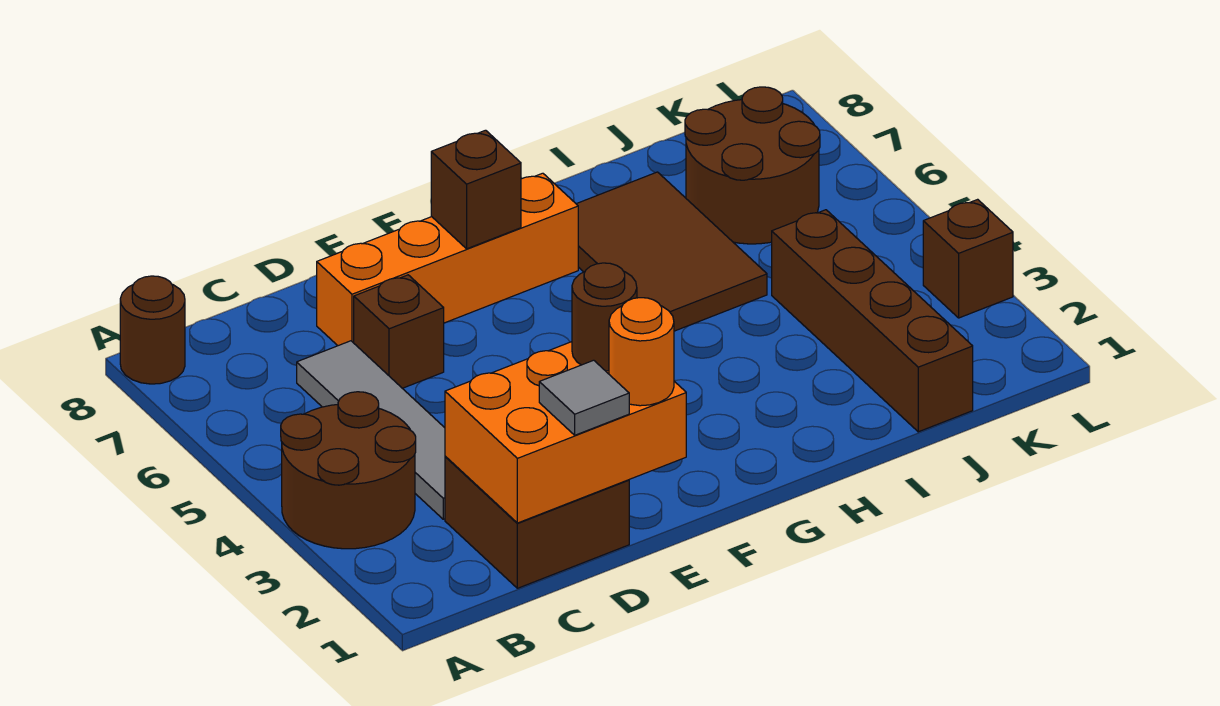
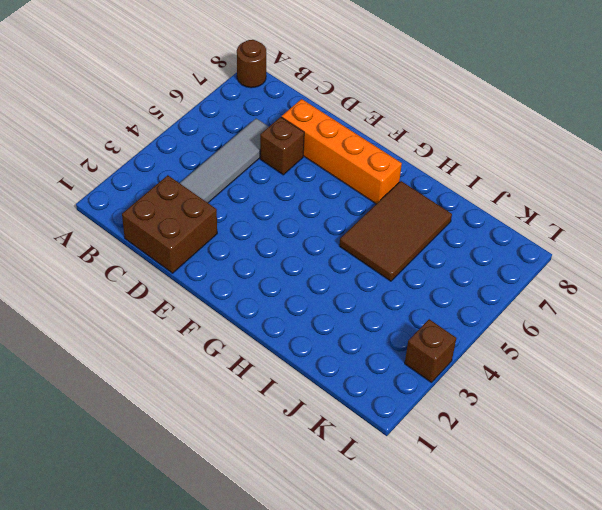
none -> brown 2x2 round brick [281,392,416,549]
none -> brown 1x4 brick [772,210,973,432]
none -> brown 2x2 round brick [685,87,820,244]

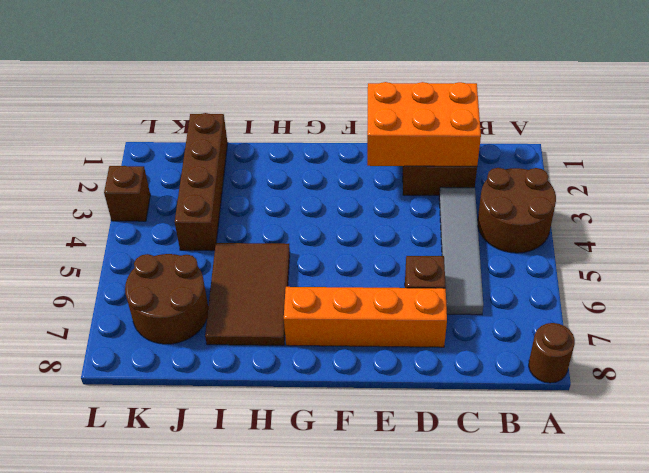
none -> brown 1x1 brick [431,130,521,249]
none -> grey 1x1 tile [539,360,629,435]
none -> orange 1x1 round brick [609,298,674,406]

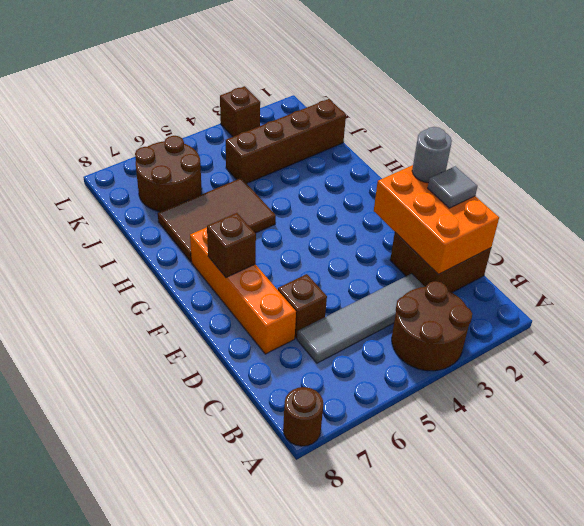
grey 1x1 round brick [412,127,452,183] -> orange 1x1 round brick [609,298,674,406]
none -> brown 1x1 round brick [572,263,637,371]

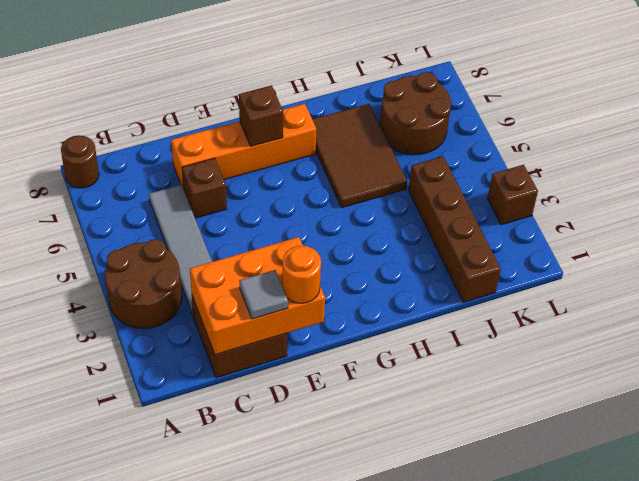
none -> brown 1x1 round brick [572,263,637,371]

